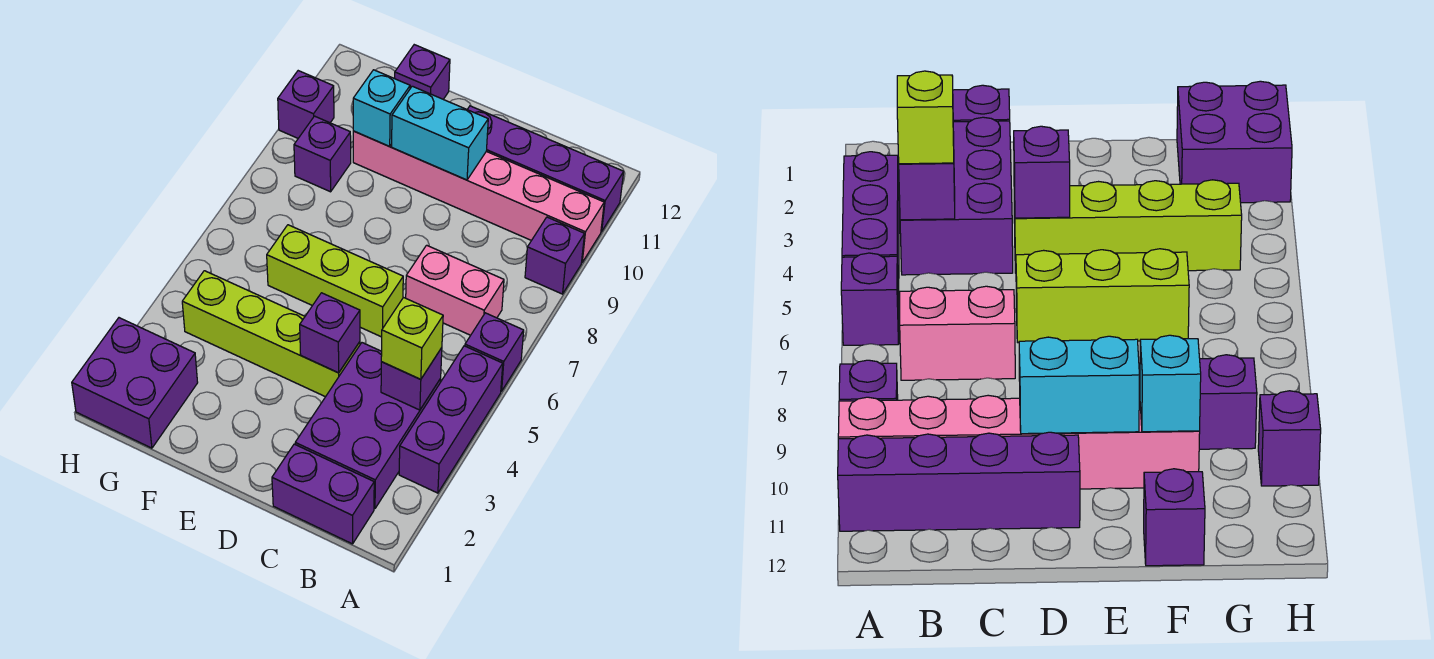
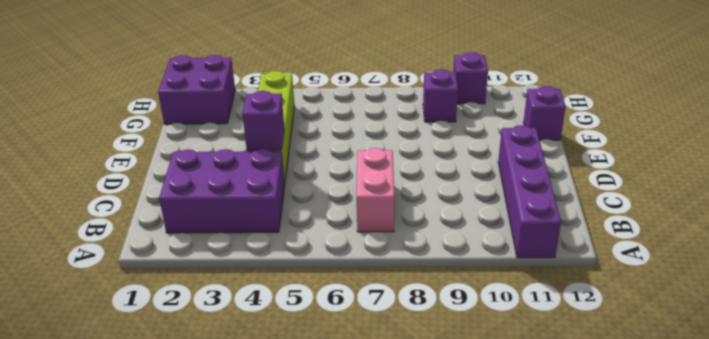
none -> purple 1x3 brick [399,346,503,493]
none -> purple 1x1 brick [465,313,524,391]
none -> purple 1x1 brick [525,217,584,294]

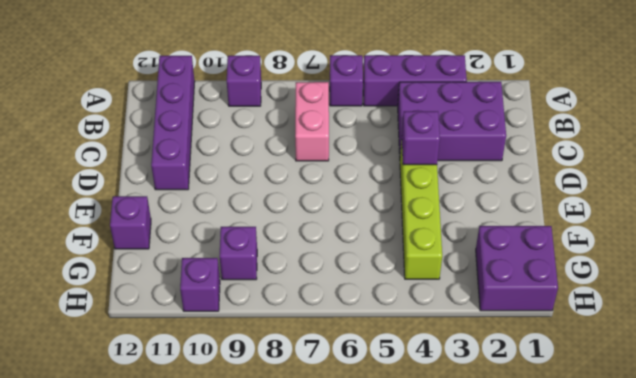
none -> pink 1x6 brick [353,131,604,262]
none -> purple 1x2 brick [272,444,374,544]
none -> lime 1x3 brick [267,225,403,337]

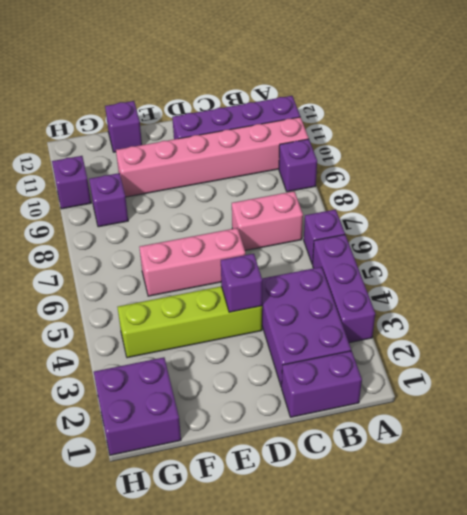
pink 1x3 brick [139,228,245,296] -> lime 1x3 brick [267,225,403,337]
none -> purple 1x1 brick [381,348,442,410]
none -> cyan 1x2 brick [392,86,488,180]
none -> cyan 1x1 brick [353,70,410,146]

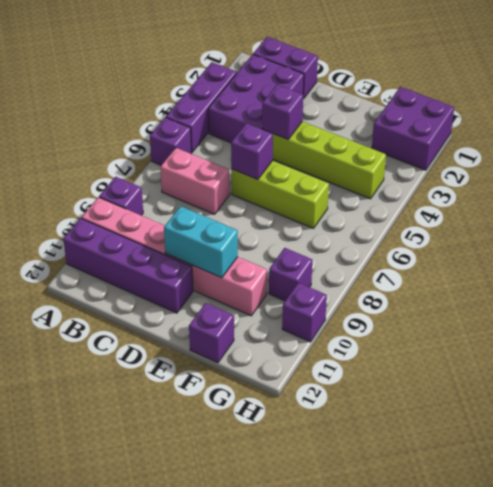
purple 1x1 brick [231,123,273,180] -> purple 1x1 brick moved to [381,348,442,410]
none -> cyan 1x1 brick [353,70,410,146]
none -> lime 1x1 brick [381,298,443,379]

